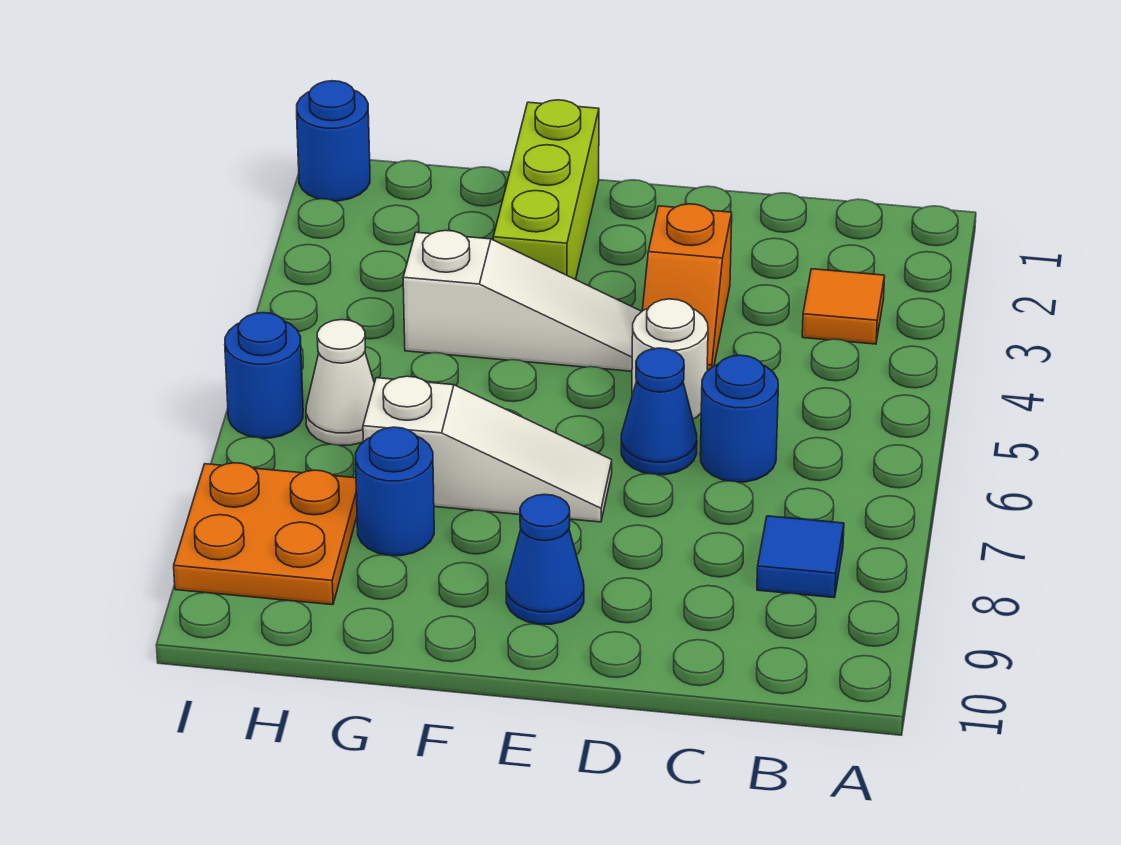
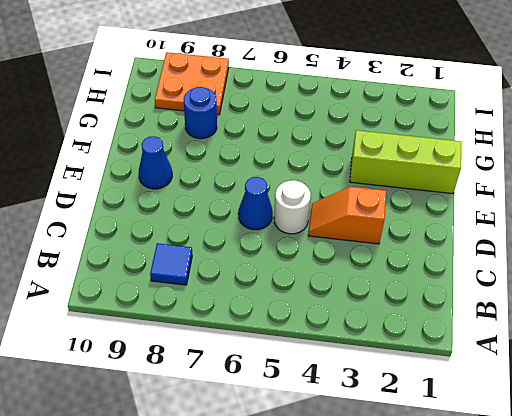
none -> orange 1x1 tile [802,269,885,344]
none -> blue 1x1 round brick [700,355,778,482]
none -> white 1x3 slope [403,230,642,371]

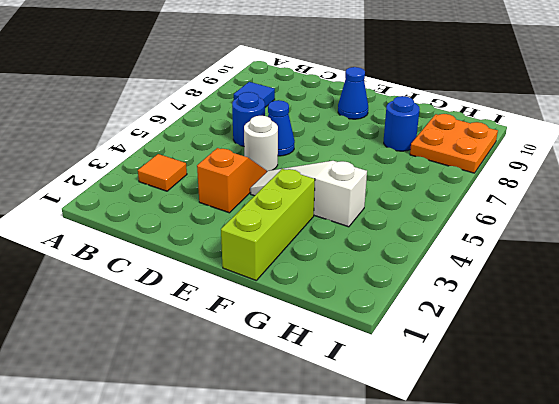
none -> white 1x3 slope [363,376,612,522]
none -> white 1x1 cone [306,320,374,445]
none -> blue 1x1 round brick [297,81,370,201]

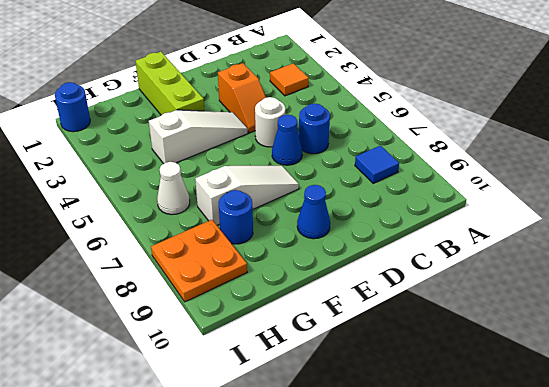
none -> blue 1x1 round brick [225,313,303,438]

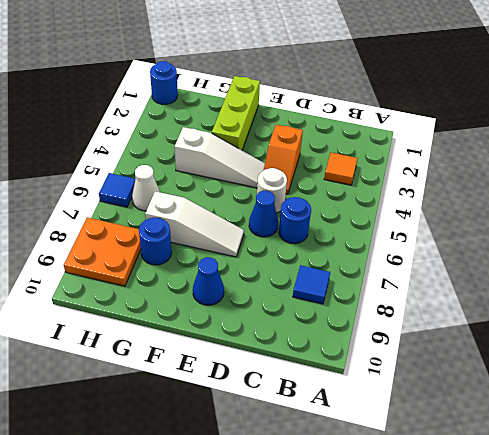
blue 1x1 tile [99,173,135,207] -> blue 1x1 round brick [225,313,303,438]

